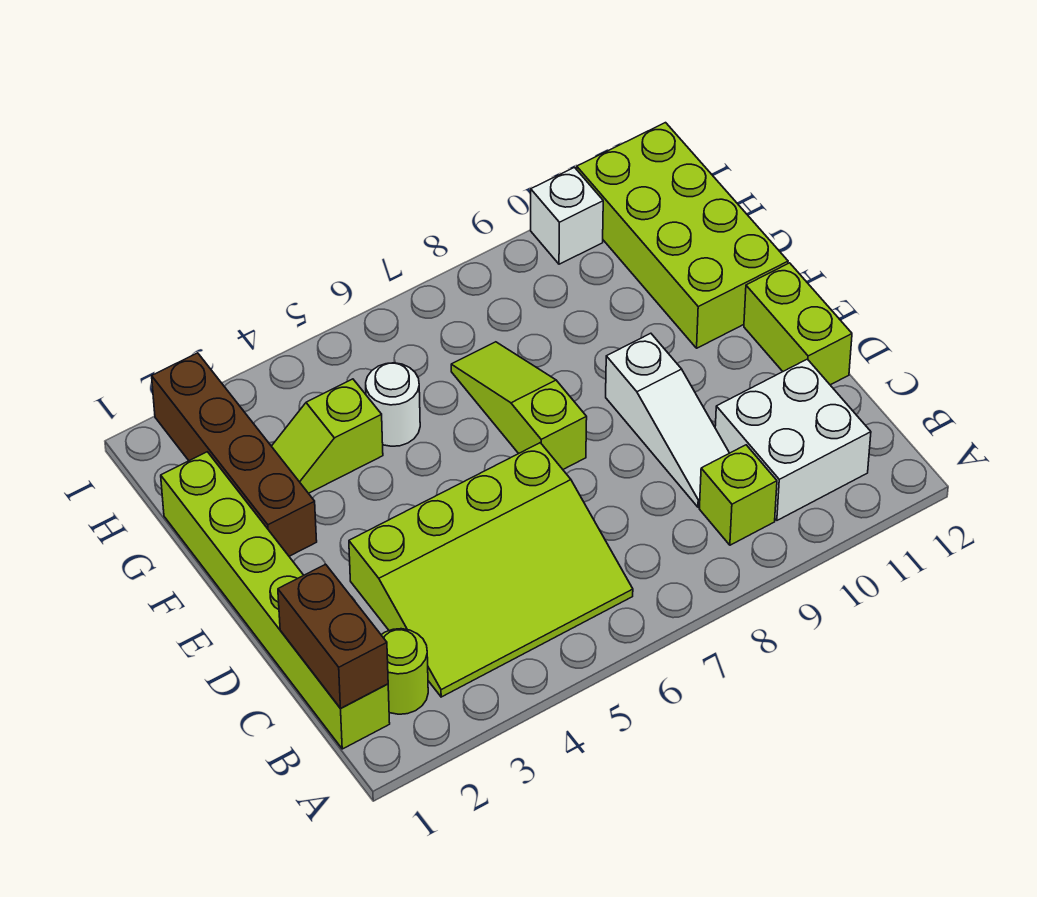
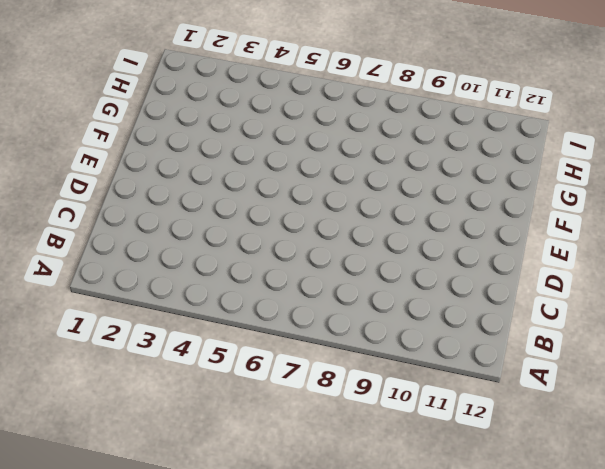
none -> lime 1x6 brick [161,452,390,749]
none -> lime 1x1 round brick [382,629,428,714]
none -> lime 3x4 slope [349,443,633,697]

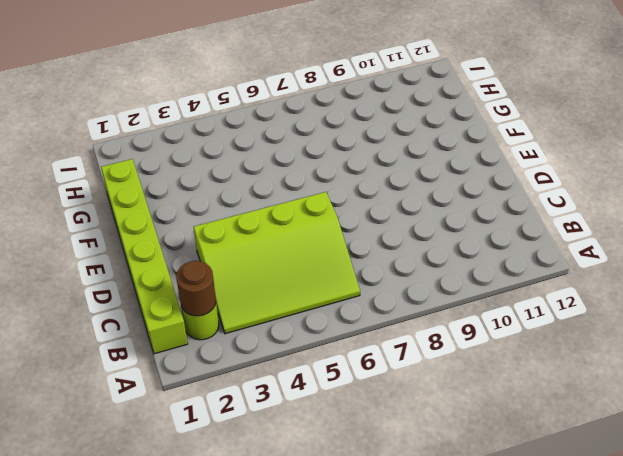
brown 1x1 round brick [176,261,216,316] -> none
none -> lime 1x1 brick [699,445,777,545]
none -> white 2x2 brick [715,359,871,520]
none -> white 1x3 slope [606,333,729,507]

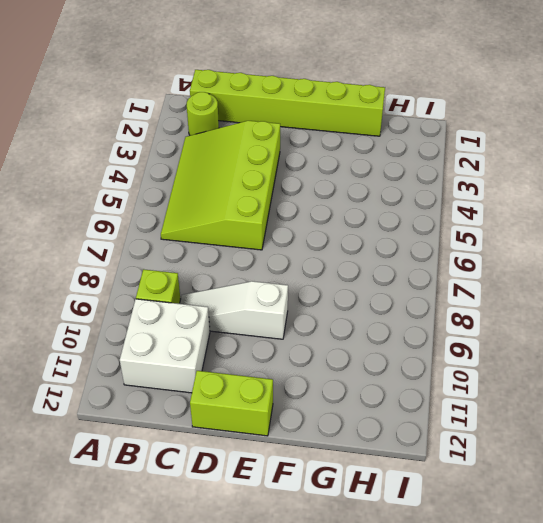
none -> lime 1x3 slope [451,342,587,469]
none -> brown 1x4 brick [152,353,317,556]
none -> lime 2x4 brick [577,123,788,348]

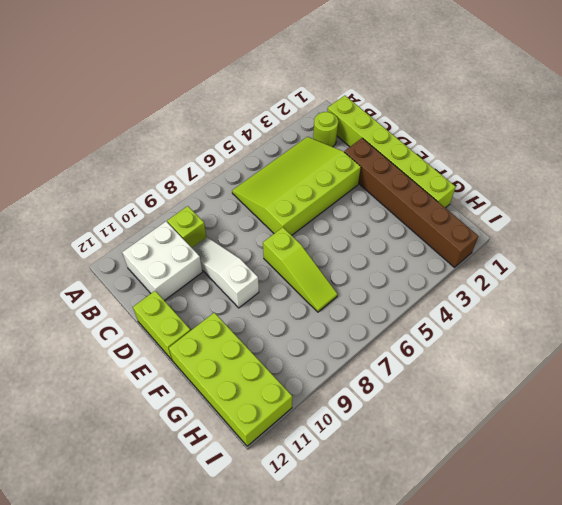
brown 1x6 brick [344,138,479,267] -> brown 1x4 brick [152,353,317,556]
none -> lime 1x2 slope [272,379,383,493]
none -> white 1x1 round brick [366,363,420,446]
none -> white 1x1 brick [531,167,603,264]

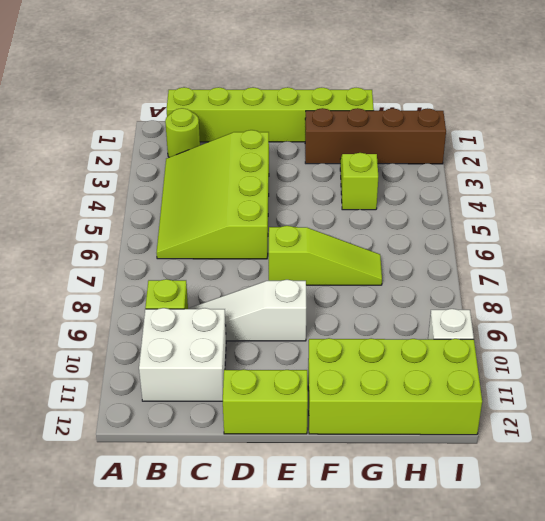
none -> white 1x1 round brick [366,363,420,446]
none -> brown 1x2 brick [278,564,388,708]

